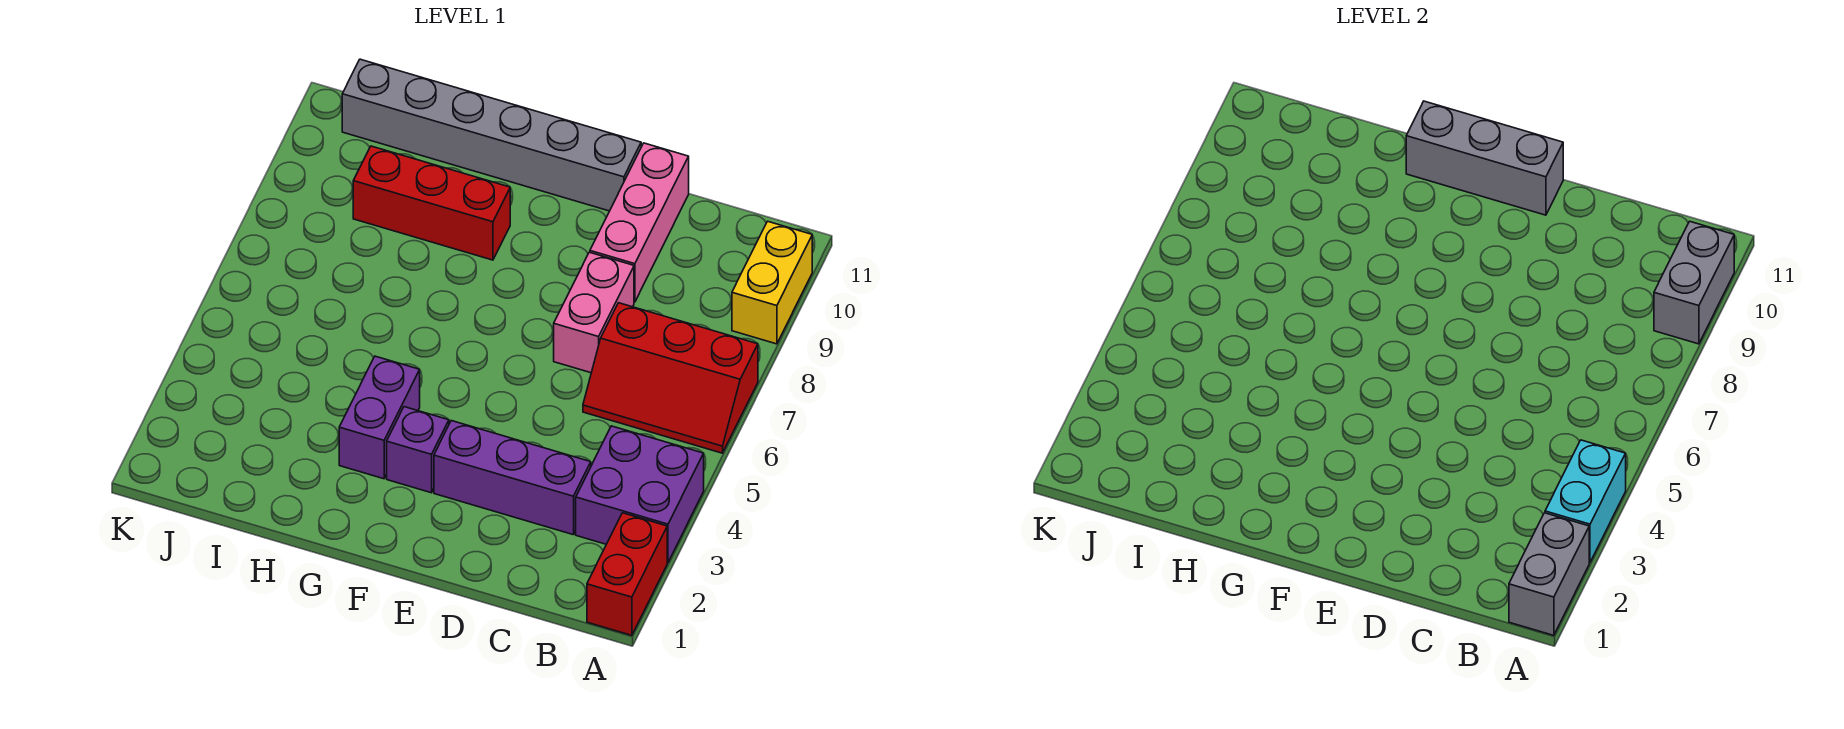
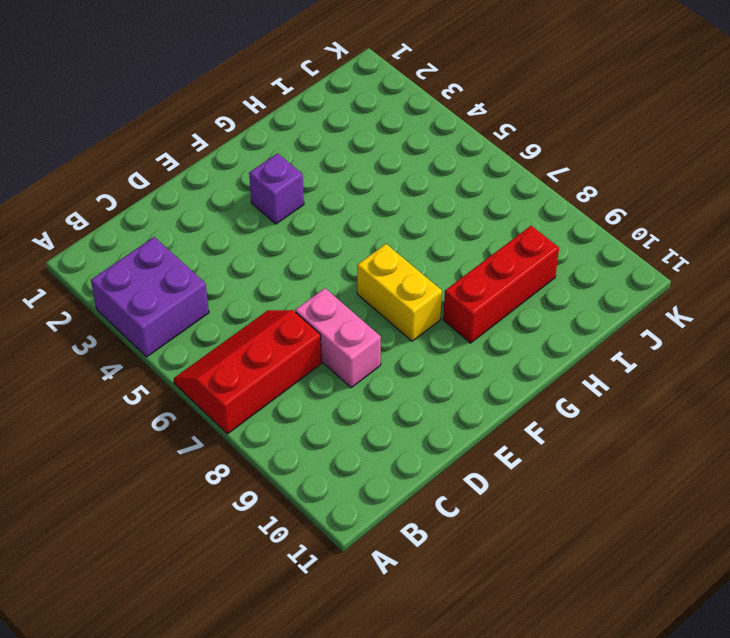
yellow 1x2 brick [357,244,442,341] -> yellow 1x2 brick moved to [732,221,812,344]
none -> red 1x2 brick [587,513,667,635]
none -> purple 1x3 brick [434,421,591,535]
none -> pink 1x3 brick [590,143,689,302]

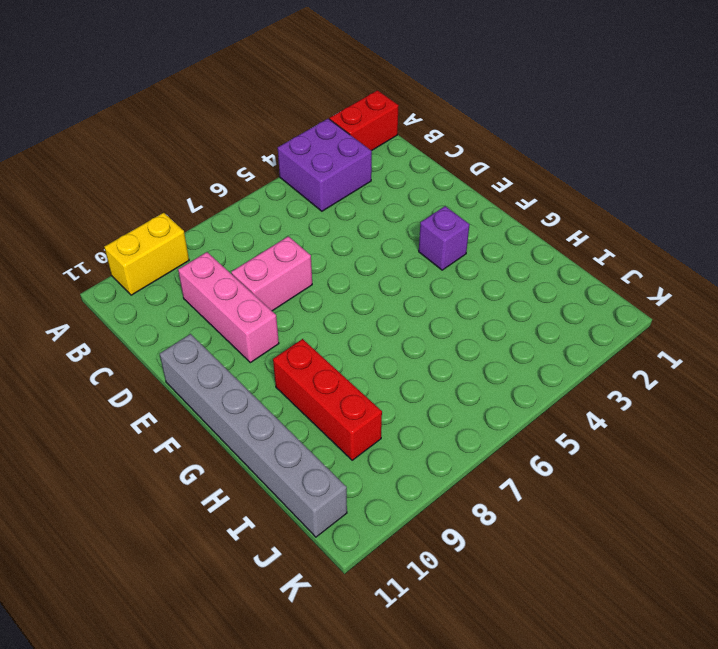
pink 1x3 brick [178,252,279,363] -> pink 1x3 brick turned to [590,143,689,302]
none -> red 2x3 slope [583,303,758,453]
none -> purple 1x3 brick [434,421,591,535]
none -> purple 1x2 brick [339,356,420,479]

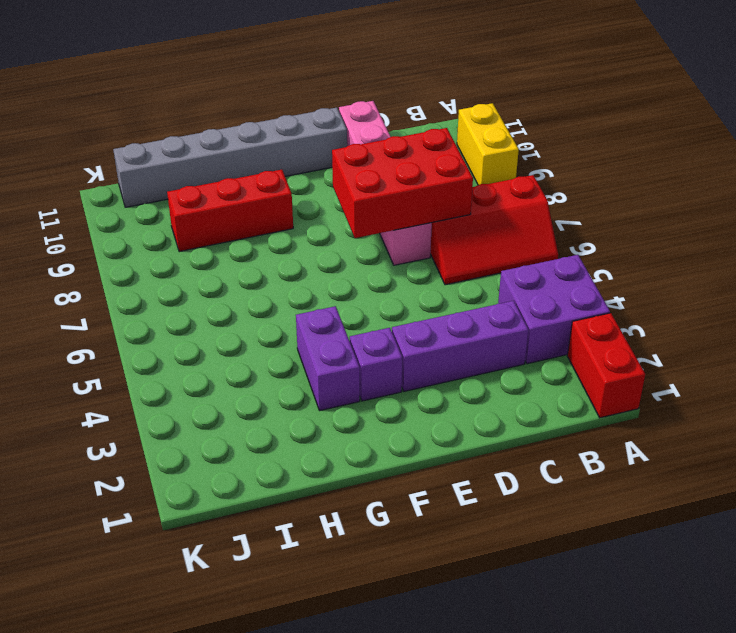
red 2x3 brick [332,128,473,238] -> none
none -> grey 1x2 brick [1509,513,1589,635]
none -> cyan 1x2 brick [1545,440,1626,563]
none -> grey 1x2 brick [1654,221,1734,344]

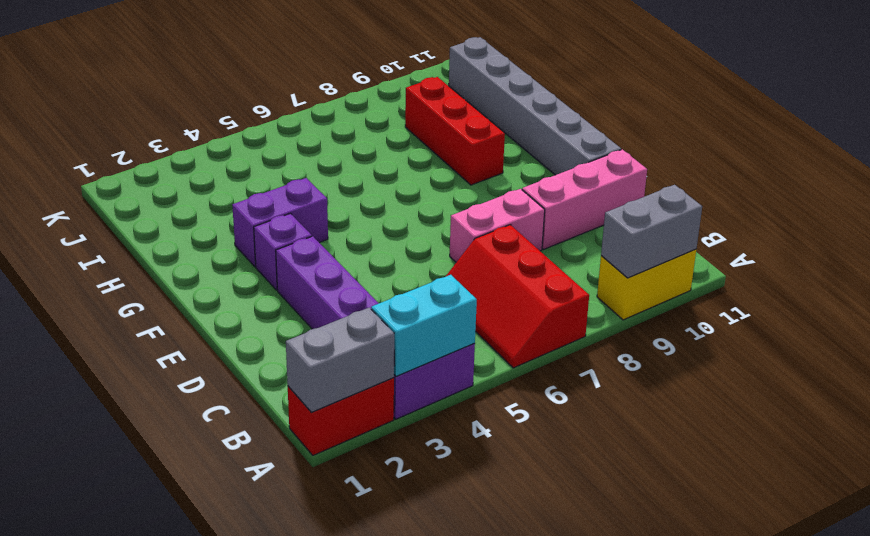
none -> grey 1x3 brick [1406,101,1563,215]

